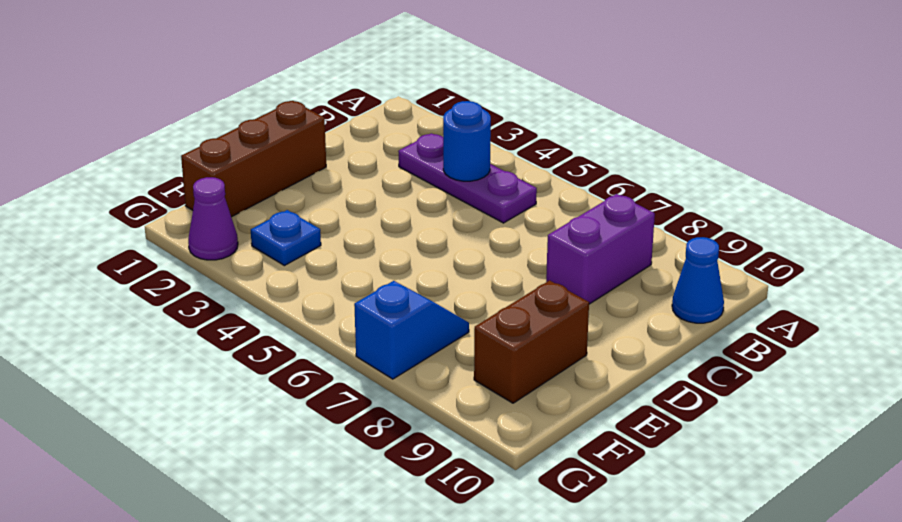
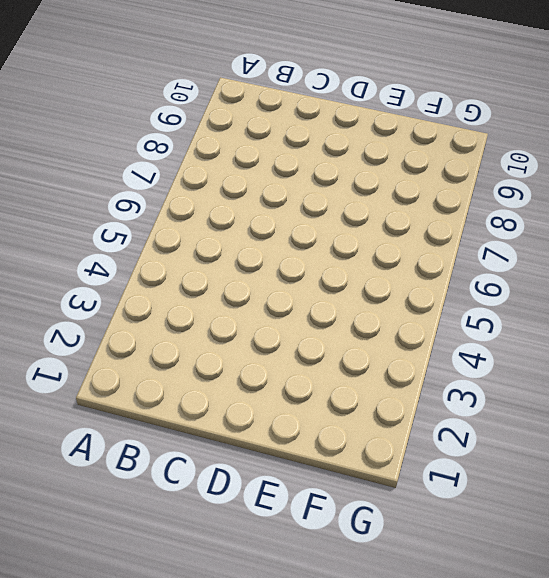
none -> purple 1x3 plate [398,133,537,223]
none -> purple 1x2 brick [546,194,655,304]

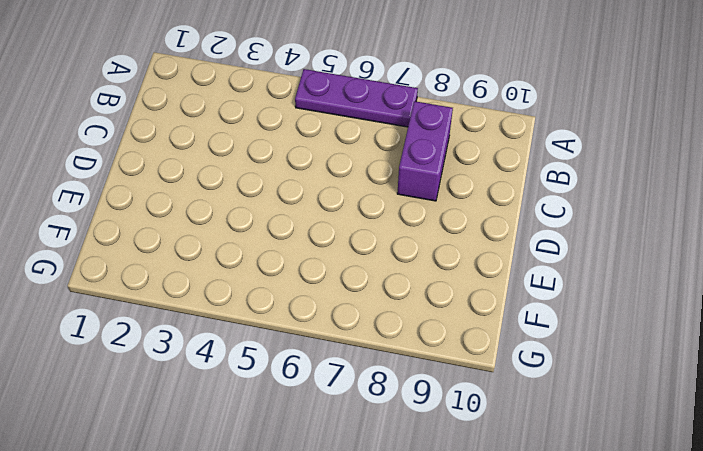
purple 1x3 plate [295,69,418,127] -> purple 1x3 plate moved to [398,133,537,223]
none -> blue 1x1 cone [672,237,724,323]
none -> brown 1x3 brick [181,101,326,217]

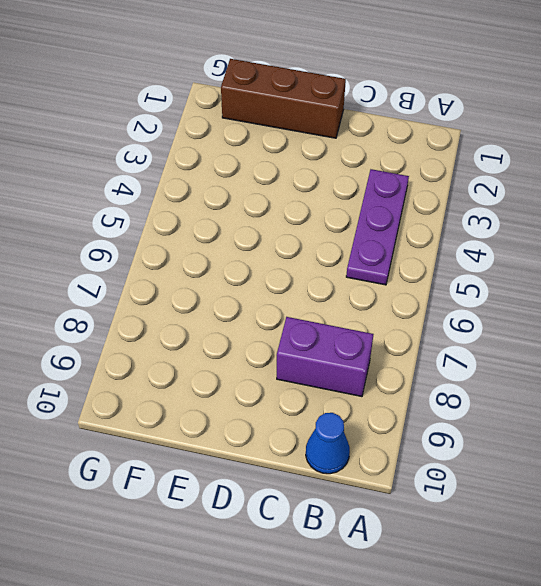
none -> brown 1x2 brick [474,280,589,403]
none -> blue 1x1 plate [251,210,321,266]

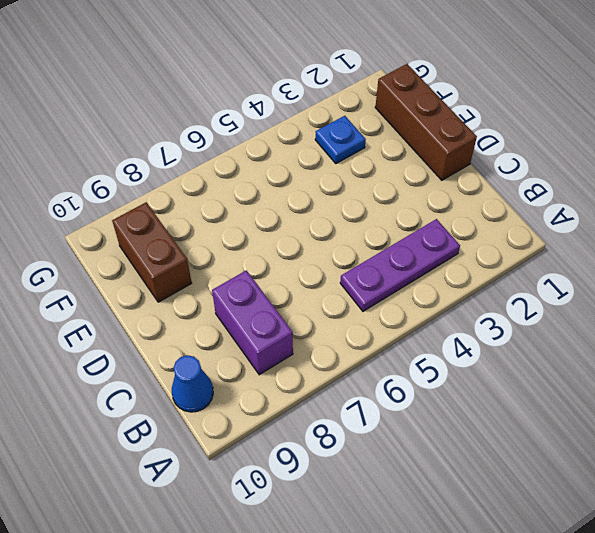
none -> blue 1x2 slope [354,281,469,379]
none -> purple 1x1 cone [188,177,238,260]

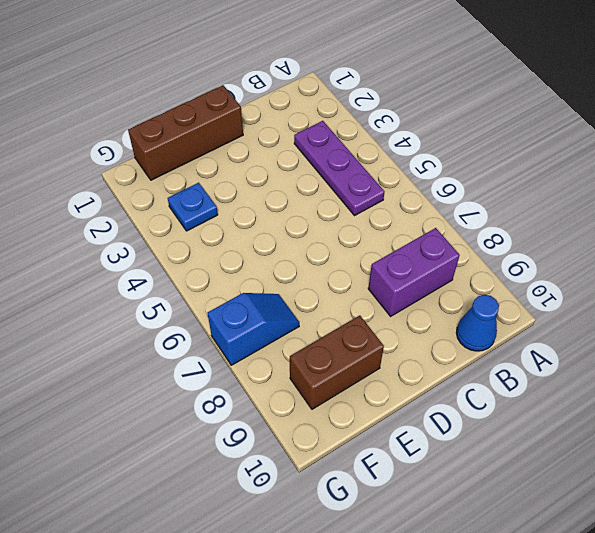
none -> purple 1x1 cone [188,177,238,260]
none -> blue 1x1 round brick [443,101,491,181]

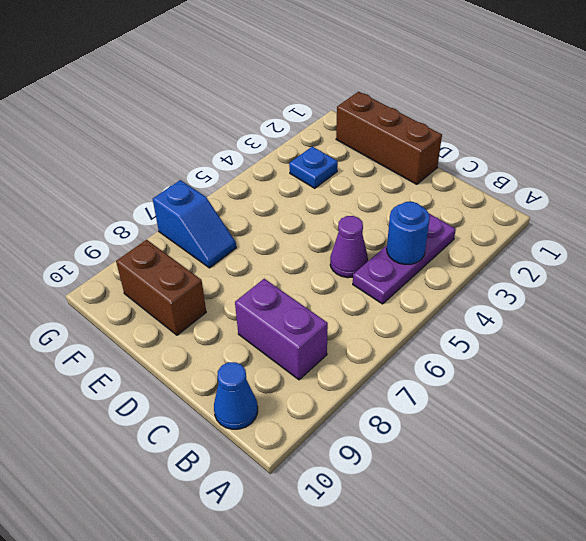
purple 1x1 cone [330,216,368,278] -> purple 1x1 cone moved to [188,177,238,260]

